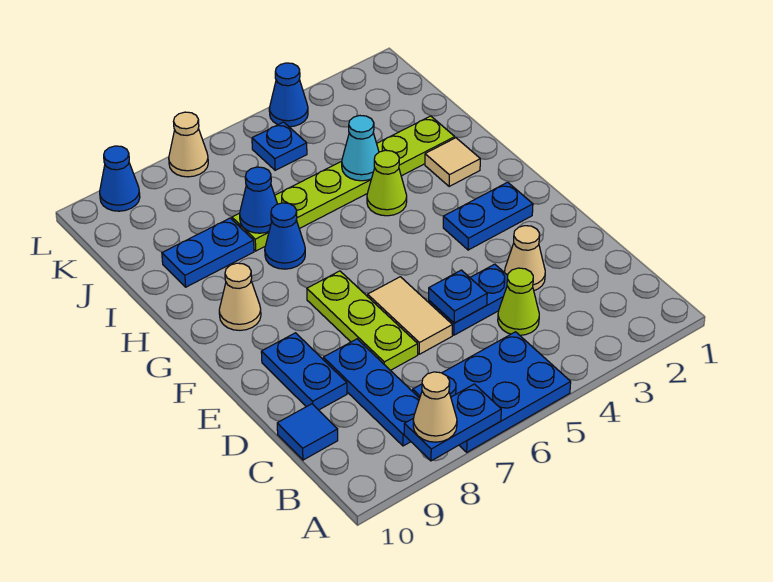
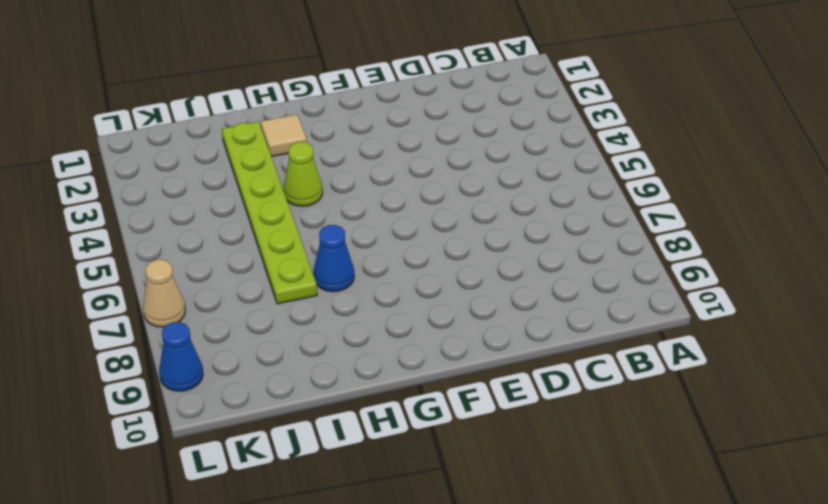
none -> blue 2x3 plate [413,332,571,452]
none -> blue 1x3 plate [323,339,420,446]
none -> lime 1x1 cone [498,268,539,335]

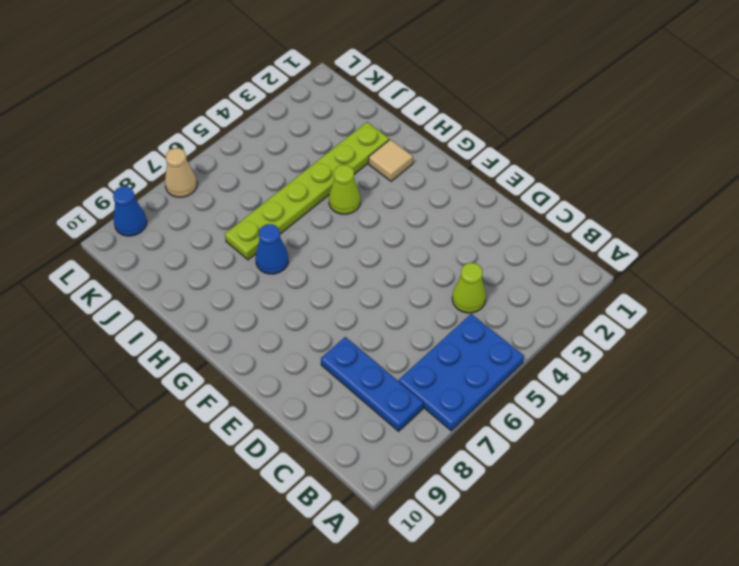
none -> blue 1x1 tile [277,404,338,460]
none -> tan 1x1 cone [505,226,545,290]
none -> blue 1x2 plate [429,264,508,335]

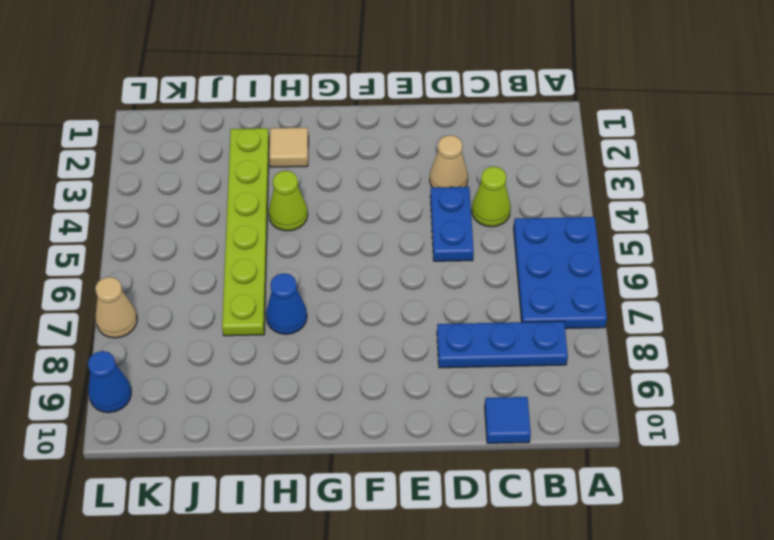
none -> tan 1x2 tile [368,277,452,354]
none -> lime 1x3 plate [307,271,418,370]
none -> blue 1x2 plate [261,333,347,410]

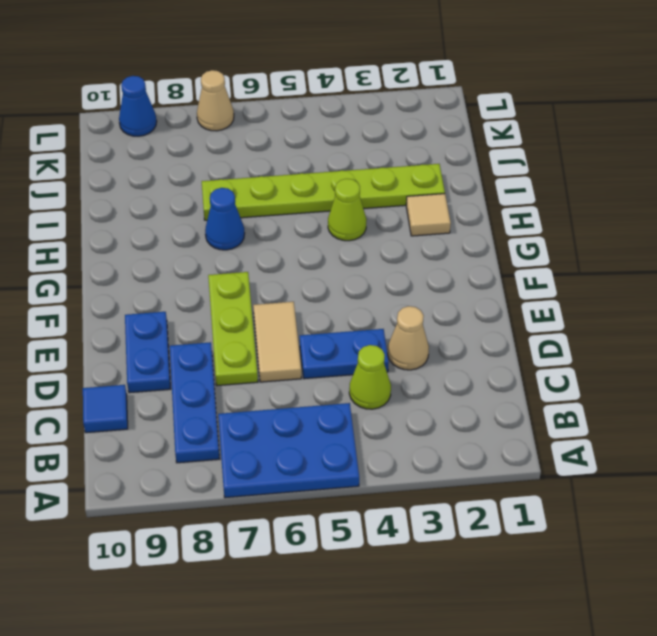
none -> blue 1x2 plate [443,182,533,250]
none -> tan 1x1 cone [219,263,261,330]
none -> blue 1x2 plate [162,218,254,287]

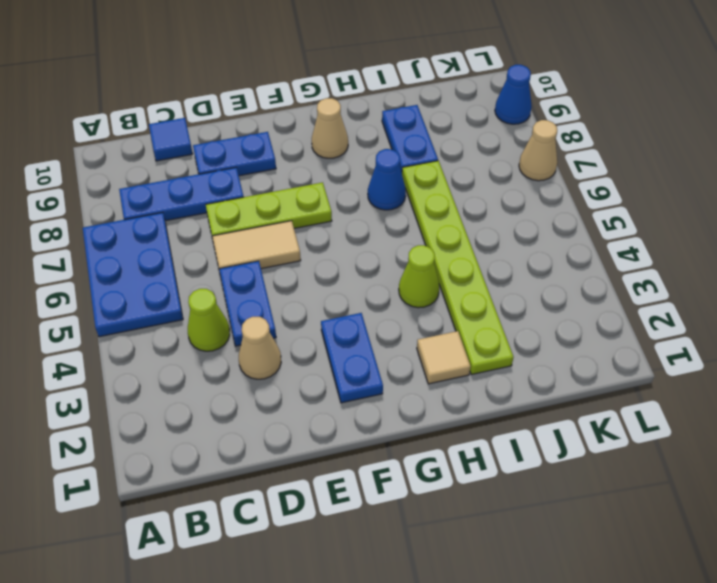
none -> blue 1x1 plate [252,122,307,170]
none -> blue 1x1 cone [269,63,308,127]
none -> blue 1x2 plate [404,384,501,461]

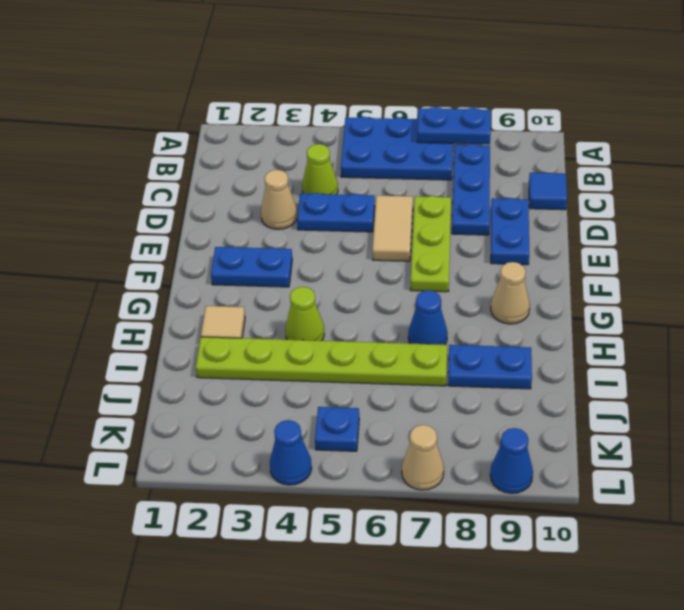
none -> blue 1x1 plate [429,270,487,323]
none -> cyan 1x1 cone [342,116,379,181]
none -> blue 1x1 cone [240,167,277,233]

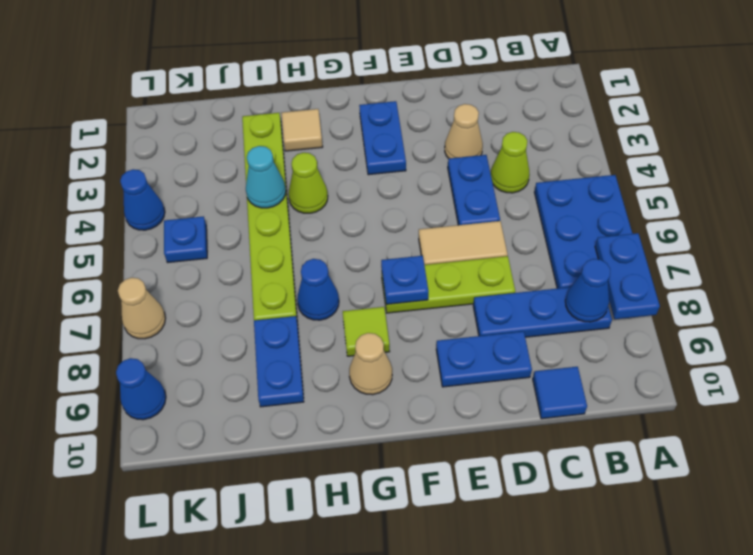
blue 1x1 cone [565,259,610,322] -> blue 1x1 cone moved to [240,167,277,233]
blue 1x1 plate [381,256,428,304] -> blue 1x1 plate moved to [429,270,487,323]
lime 1x1 tile [343,307,390,356] -> none
none -> tan 1x1 cone [413,372,457,442]

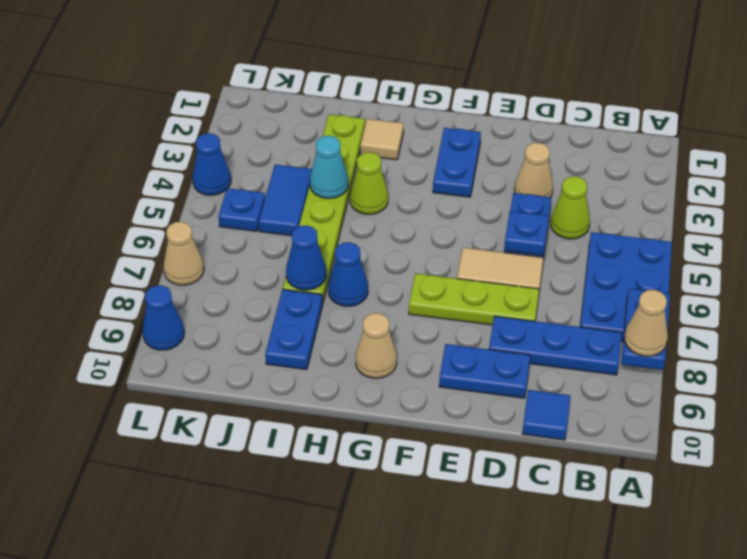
blue 1x2 tile [259,165,312,236] -> none

